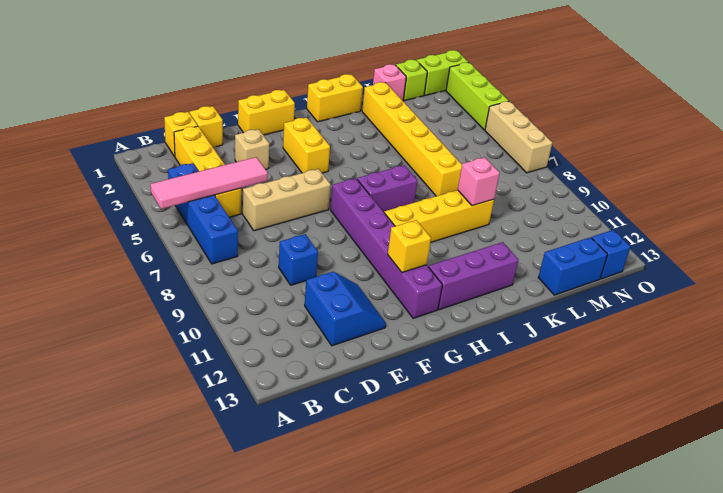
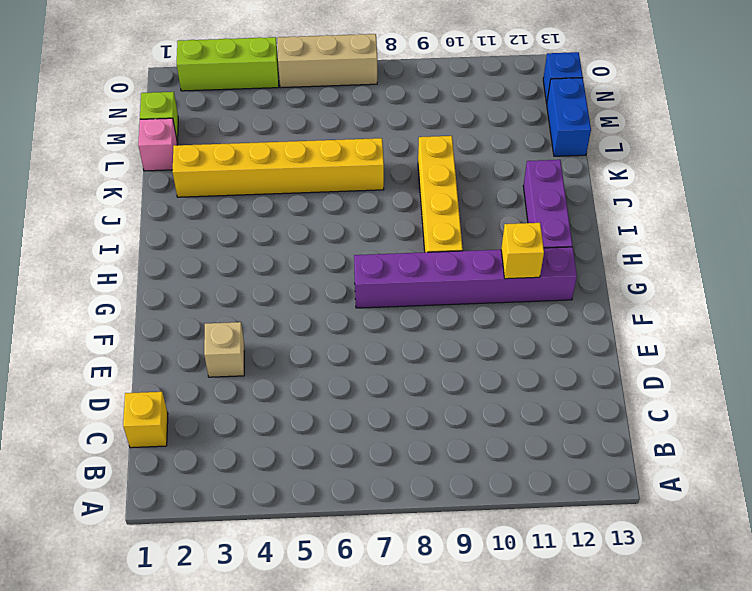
none -> blue 1x4 brick [168,163,238,264]
none -> yellow 1x4 brick [174,126,241,217]
none -> yellow 1x1 brick [189,106,223,147]

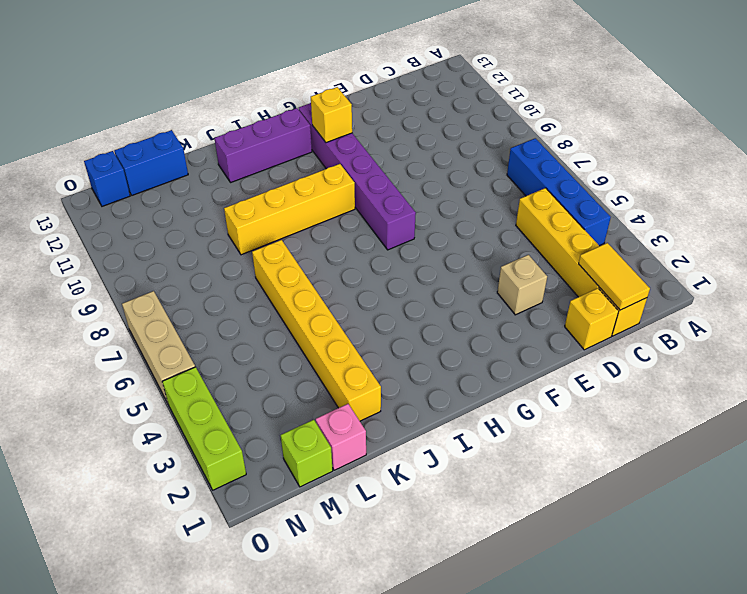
yellow 1x2 tile [579,243,650,310] -> none
none -> tan 1x3 brick [243,169,331,231]
none -> blue 1x1 brick [279,234,318,285]
none -> blue 2x2 slope [305,272,386,346]

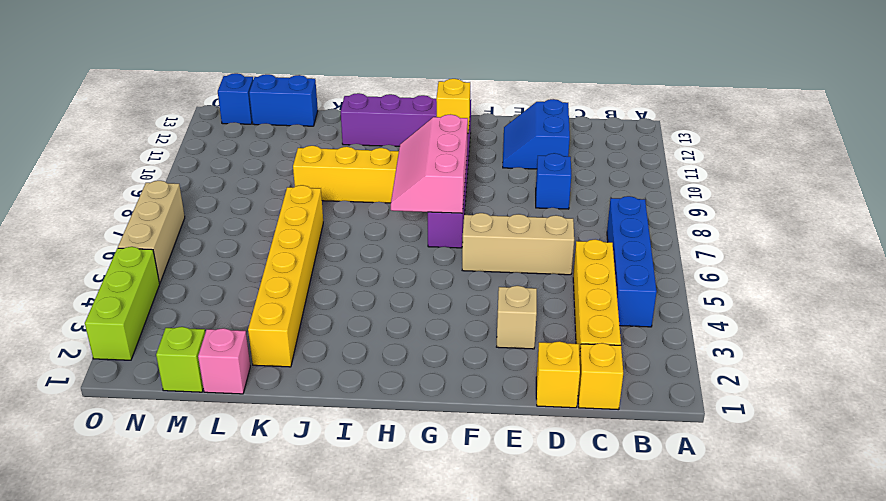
pink 2x3 slope [391,115,468,213] -> none
none -> yellow 1x2 brick [238,90,295,135]
none -> yellow 1x2 brick [283,118,330,173]
none -> purple 1x2 brick [357,165,417,212]

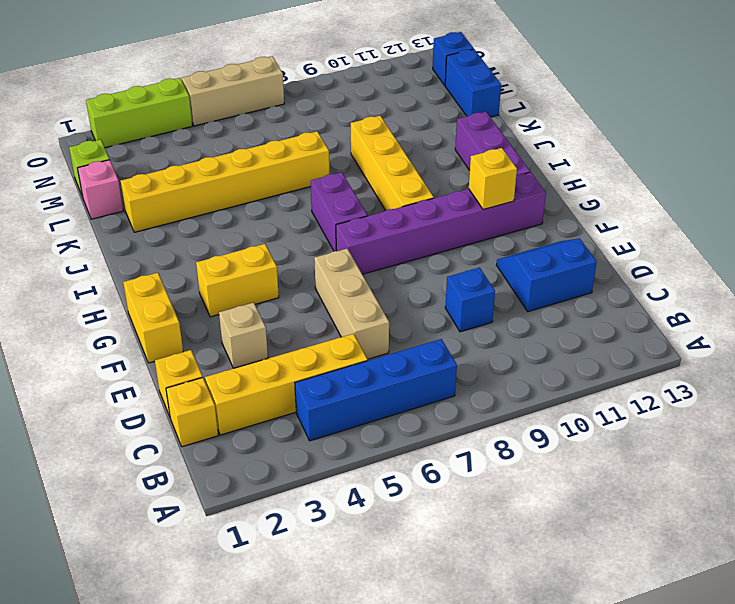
none -> yellow 1x2 brick [307,74,363,122]
none -> lime 1x2 brick [416,50,469,96]
none -> pink 1x4 tile [150,157,268,209]

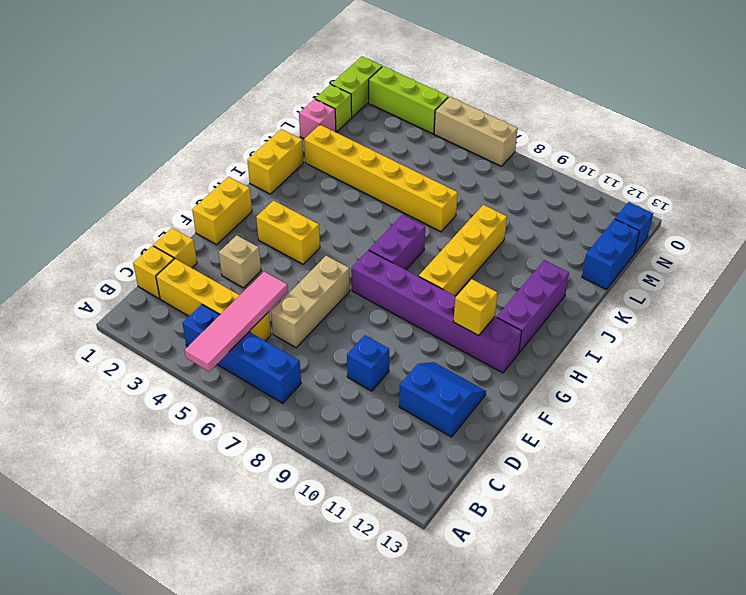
none -> pink 1x1 brick [458,157,500,206]

